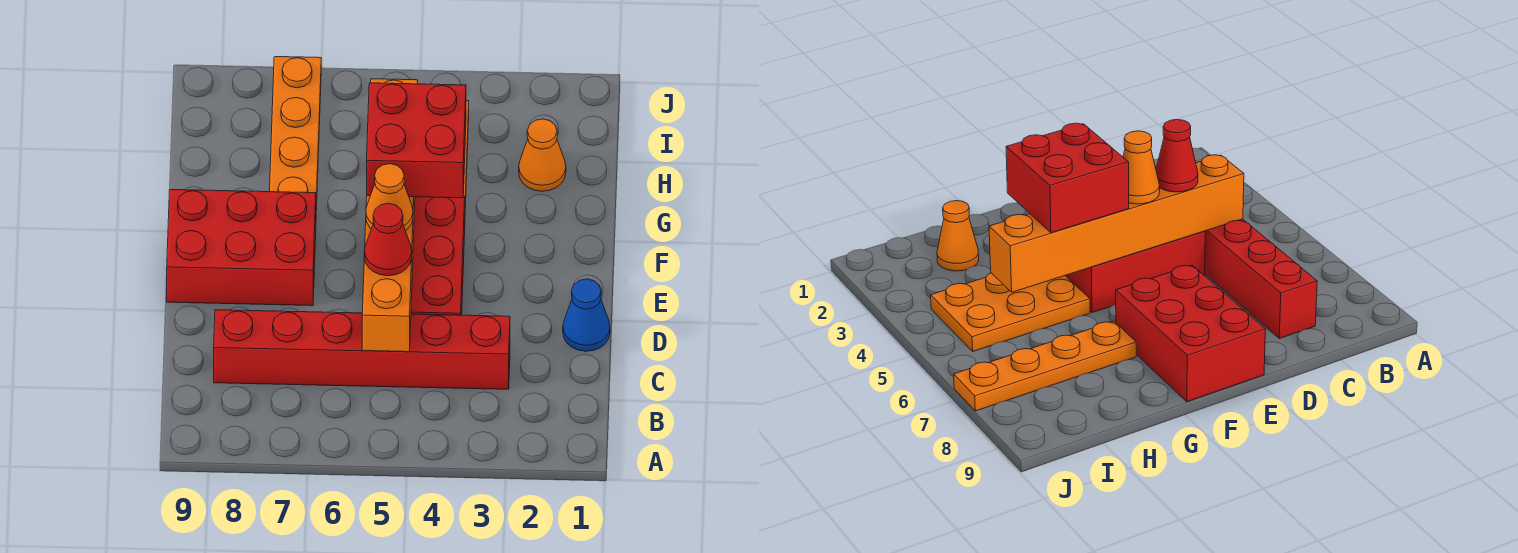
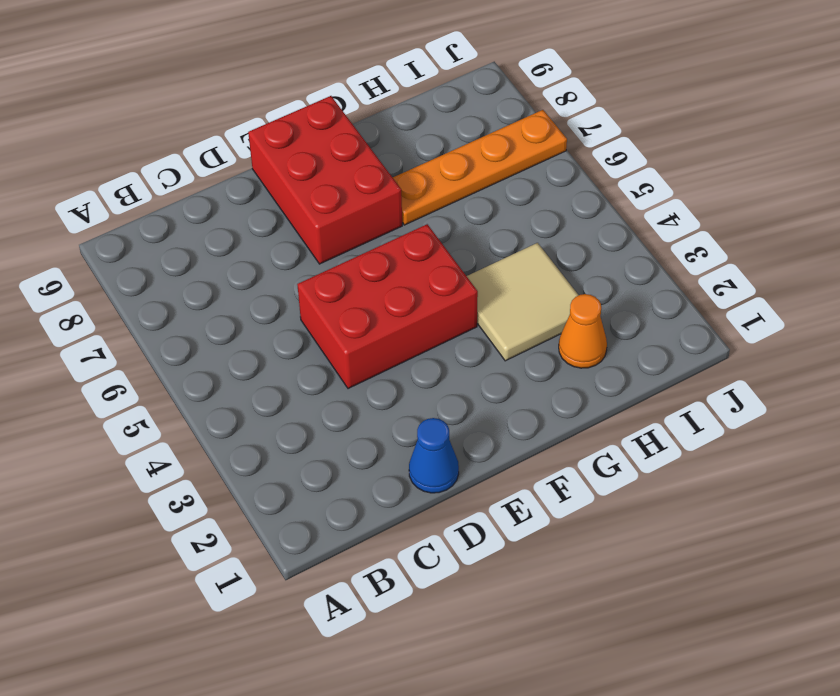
tan 2x2 tile [467,243,579,361] -> orange 2x3 plate [931,273,1090,351]
none -> red 1x6 brick [214,310,510,389]
none -> orange 1x6 brick [362,79,418,352]

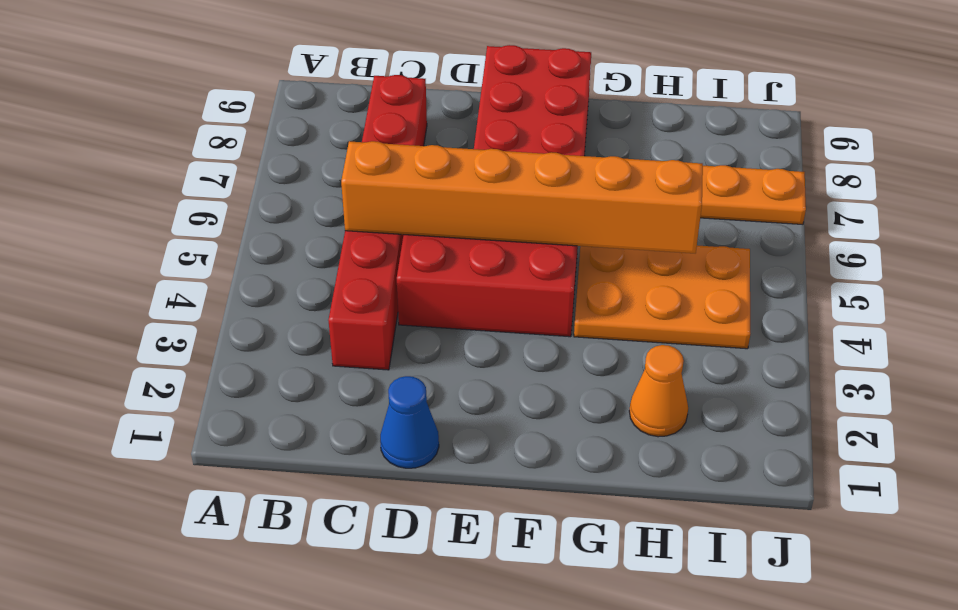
none -> red 1x1 cone [364,203,412,276]
none -> orange 1x1 cone [366,164,413,231]

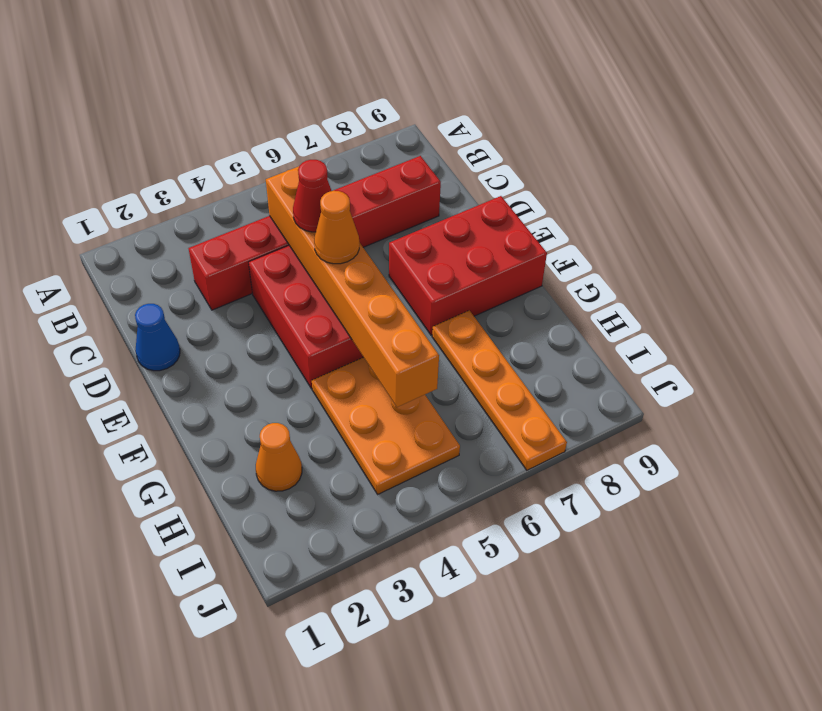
none -> red 2x2 brick [367,83,466,198]

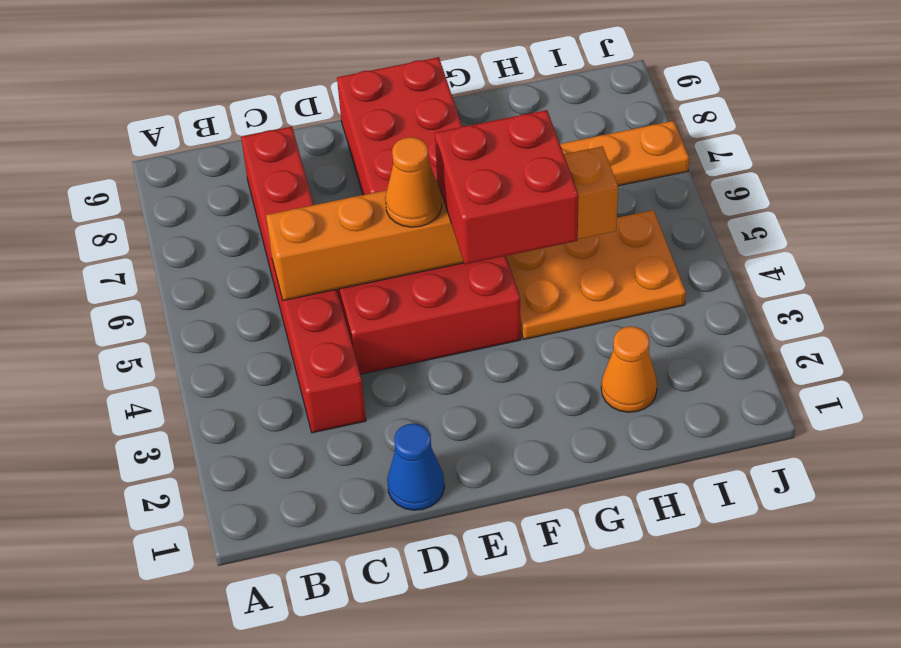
none -> red 1x1 cone [364,203,412,276]

